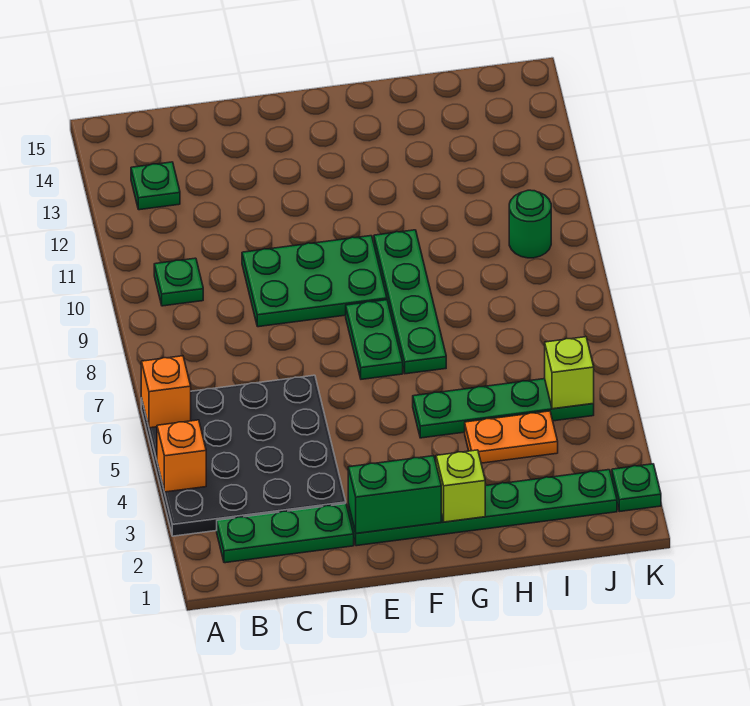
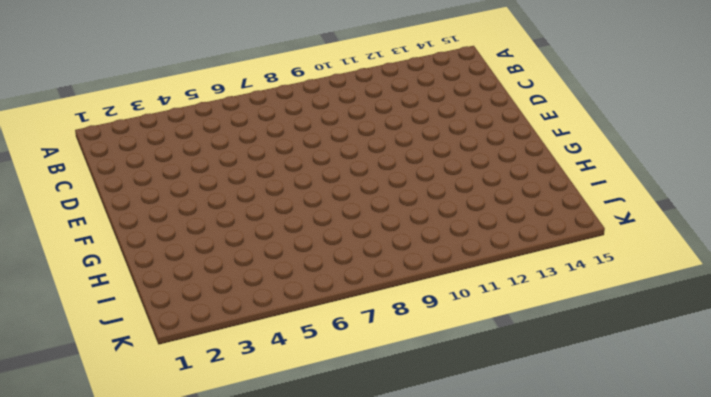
none -> black 4x4 plate [141,375,346,536]
none -> green 1x3 plate [217,504,354,563]
none -> green 1x1 plate [154,258,203,306]

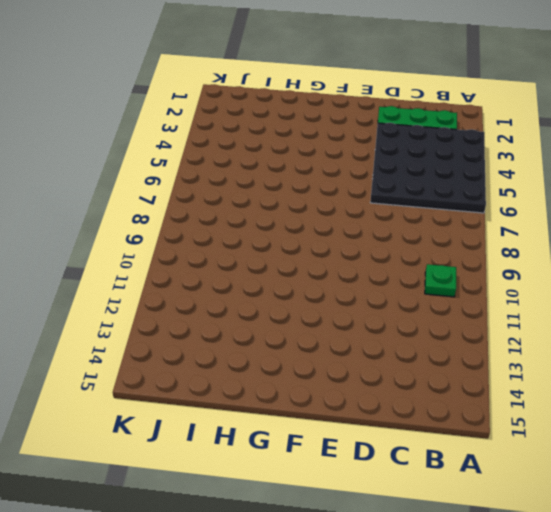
none -> green 1x1 plate [131,162,180,210]
none -> green 2x3 plate [242,236,387,327]
none -> green 1x6 plate [348,470,617,546]

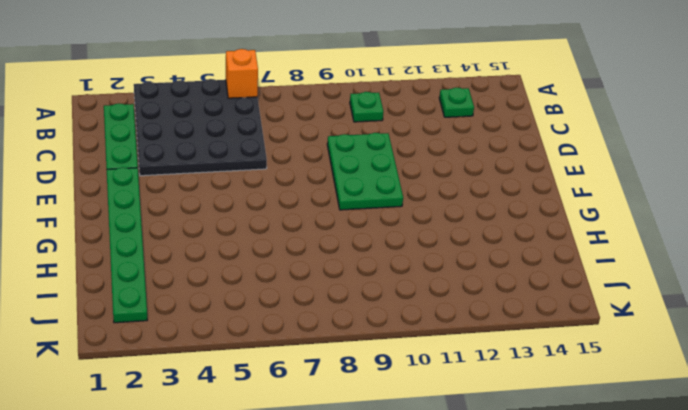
none -> green 1x2 plate [346,300,403,379]
none -> green 1x4 plate [413,379,594,438]
none -> green 1x4 plate [374,230,446,374]

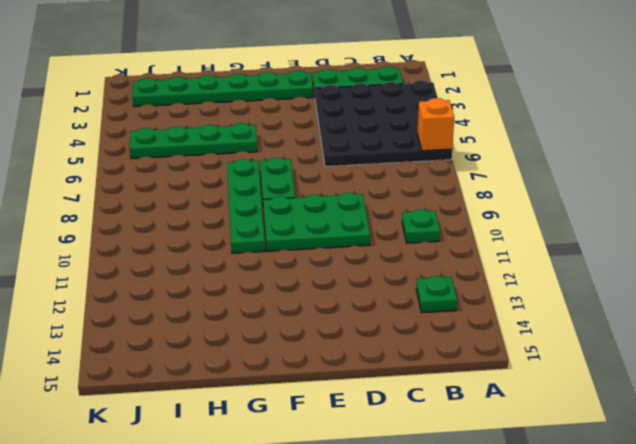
none -> orange 1x2 plate [465,411,558,463]
none -> green 1x1 round brick [509,190,551,258]
none -> green 1x1 plate [612,464,661,512]

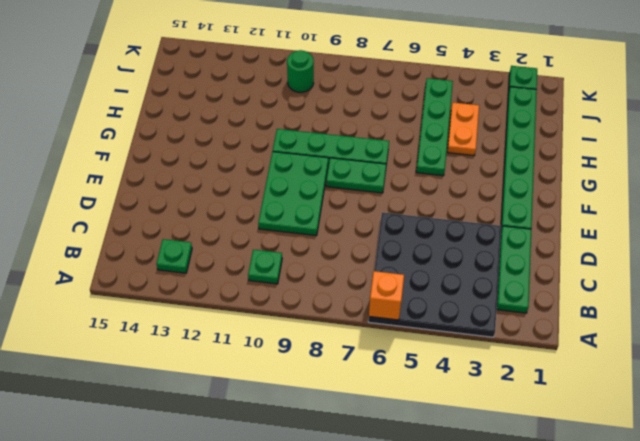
none -> orange 1x1 brick [157,420,206,492]
none -> green 1x2 brick [348,456,441,533]
none -> lime 1x1 brick [436,450,485,522]

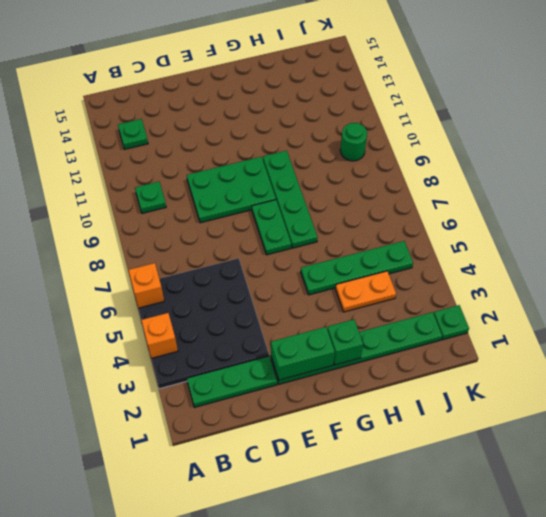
green 1x1 brick [327,319,363,365] -> lime 1x1 brick [436,450,485,522]
none -> lime 1x1 brick [545,337,594,409]

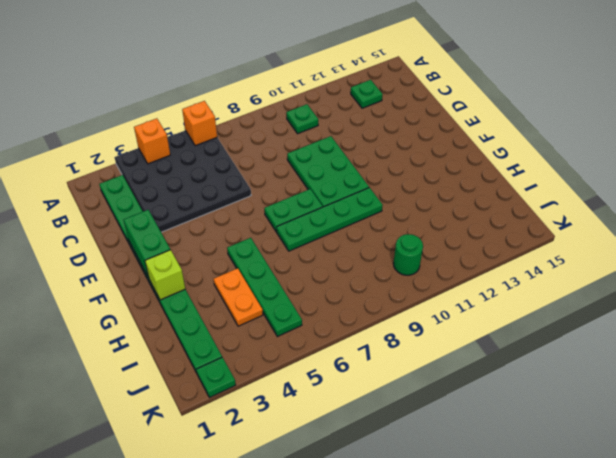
none -> lime 1x1 brick [545,337,594,409]

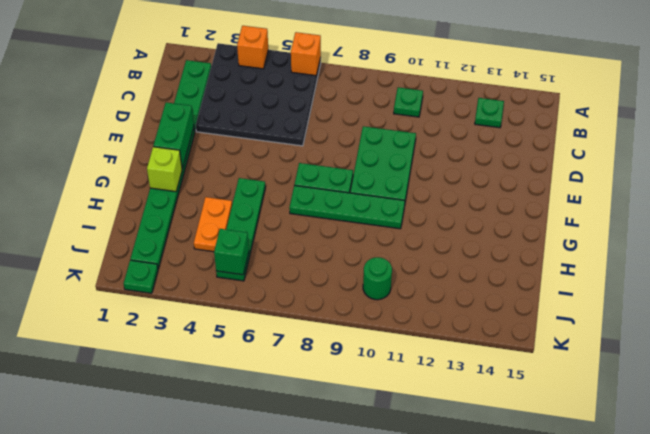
green 1x1 brick [214,229,249,275] -> lime 1x1 brick [545,337,594,409]

